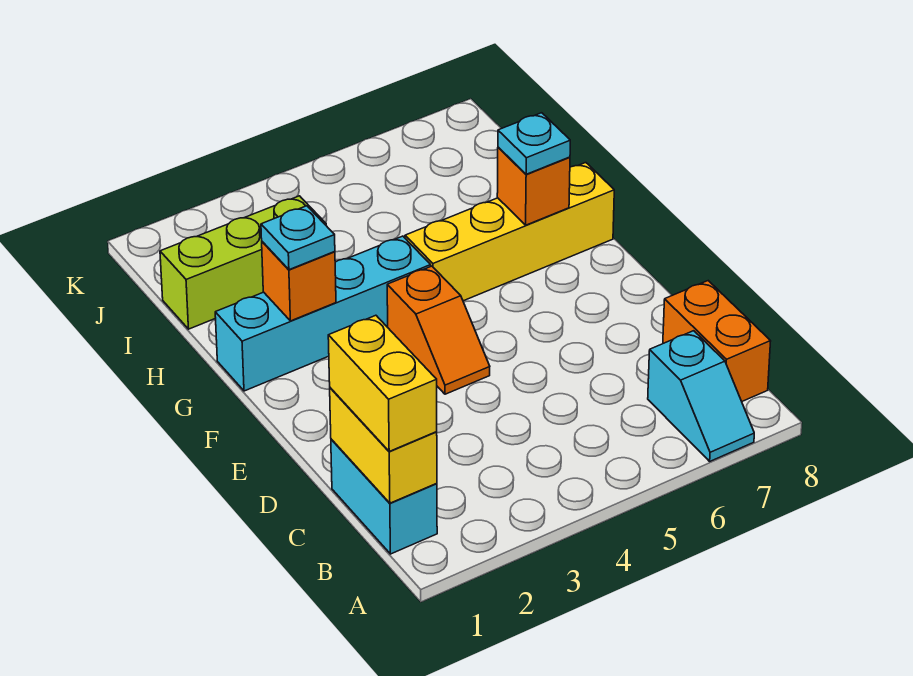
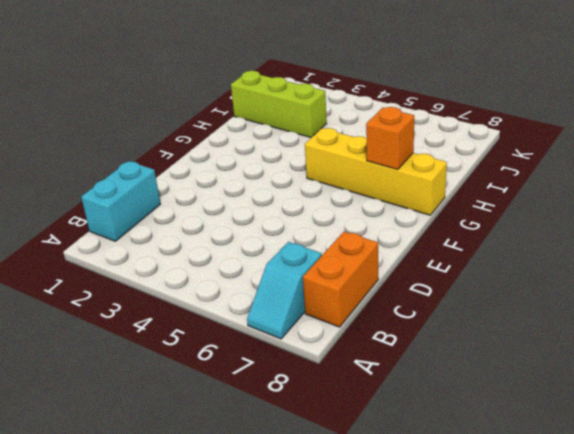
none -> orange 1x2 slope [387,266,490,394]
none -> cyan 1x4 brick [215,236,431,391]
none -> yellow 1x2 brick [330,388,437,503]

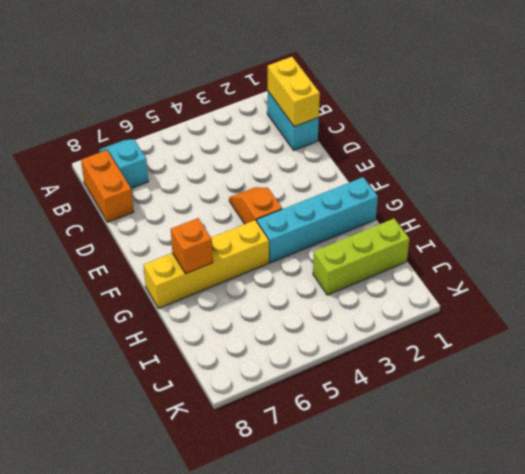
none -> orange 1x1 brick [262,242,336,321]
none -> yellow 1x2 brick [328,315,437,451]
none -> cyan 1x1 plate [261,206,335,270]

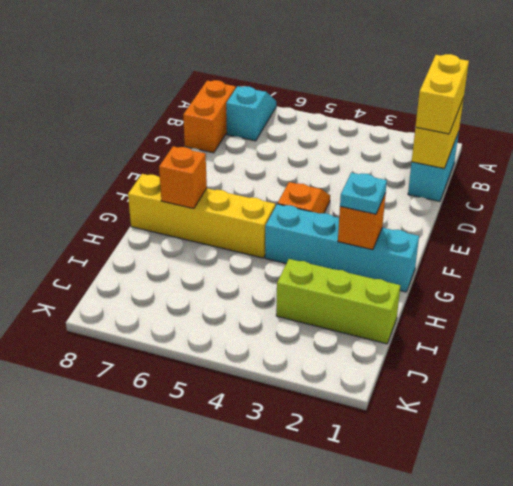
none -> cyan 1x1 plate [498,113,570,174]

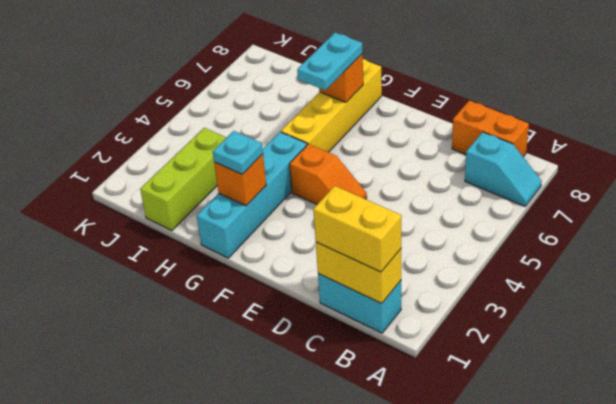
cyan 1x2 plate [297,33,363,90] -> cyan 1x1 plate [498,113,570,174]

